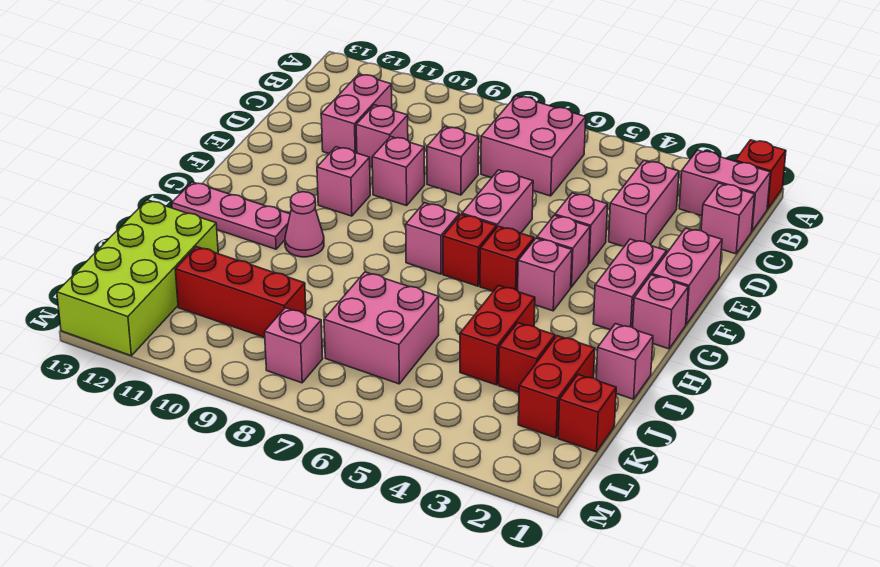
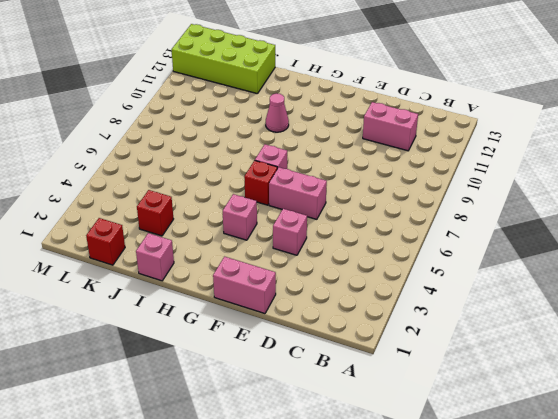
none -> red 1x1 brick [735,140,786,209]
none -> pink 1x2 brick [679,150,770,231]
none -> pink 2x2 brick [481,96,586,196]
none -> pink 1x1 brick [701,183,755,254]

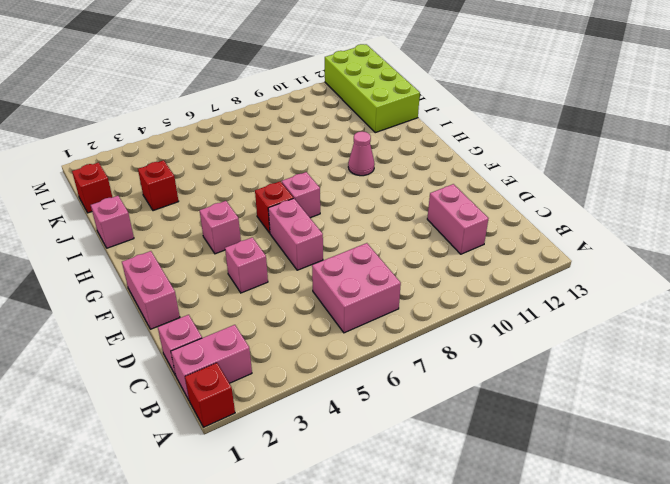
none -> pink 1x2 brick [609,160,679,247]
none -> pink 1x1 brick [427,127,479,195]
none -> pink 1x1 brick [356,105,408,167]
none -> pink 1x1 brick [372,136,425,206]

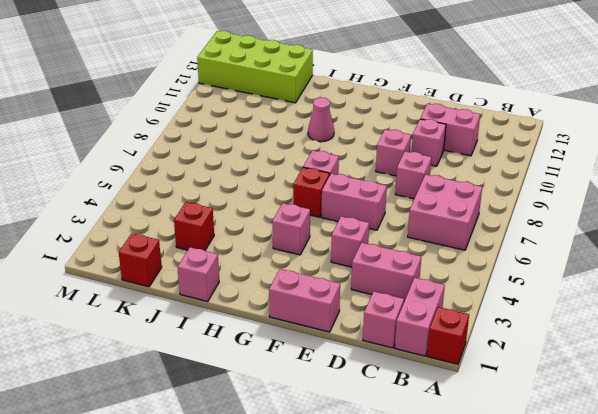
none -> pink 1x2 brick [593,239,667,330]
none -> pink 1x1 brick [537,215,590,287]
none -> pink 1x1 brick [317,147,370,216]
none -> pink 1x1 brick [633,275,688,349]

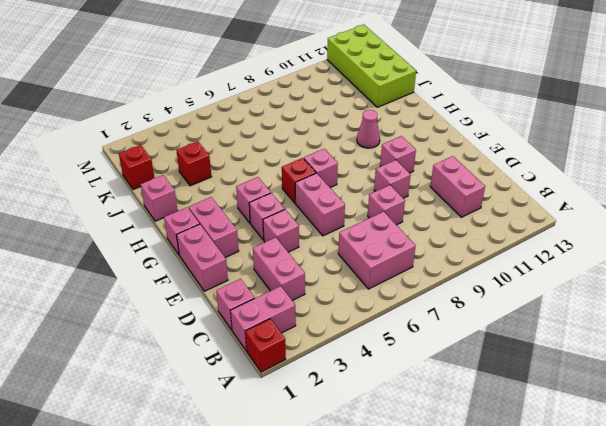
none -> pink 1x1 brick [356,105,408,167]
none -> red 1x1 brick [480,226,534,291]
none -> pink 1x3 plate [172,182,290,249]
none -> red 1x2 brick [460,285,535,385]

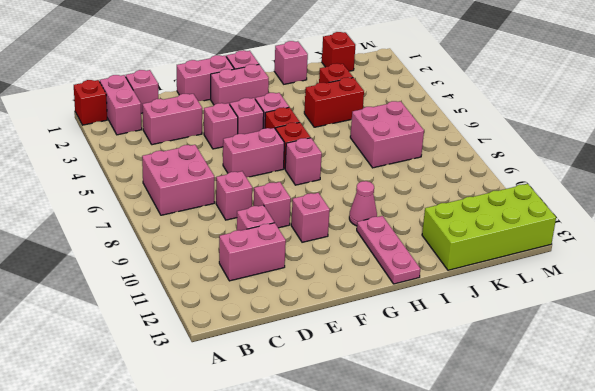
none -> red 1x2 brick [518,336,595,438]
none -> red 1x3 brick [175,247,306,337]
none -> pink 1x1 brick [265,308,323,383]

